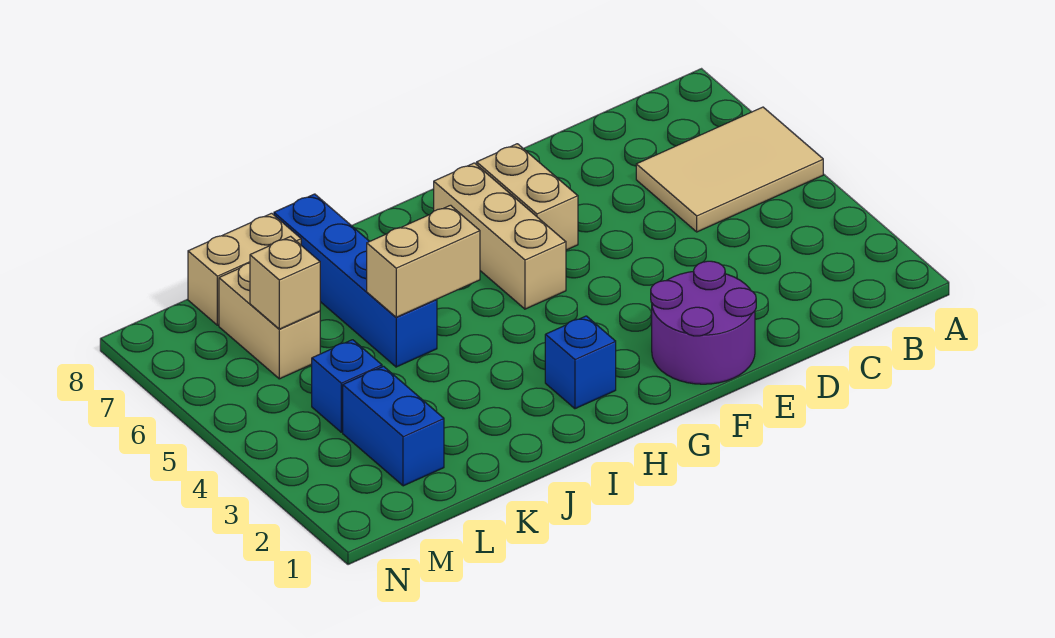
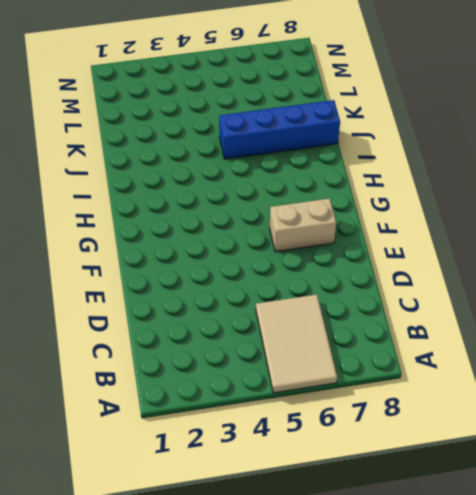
none -> purple 2x2 round brick [651,261,756,384]
none -> tan 1x3 brick [434,163,566,309]
none -> blue 1x1 brick [545,316,616,409]

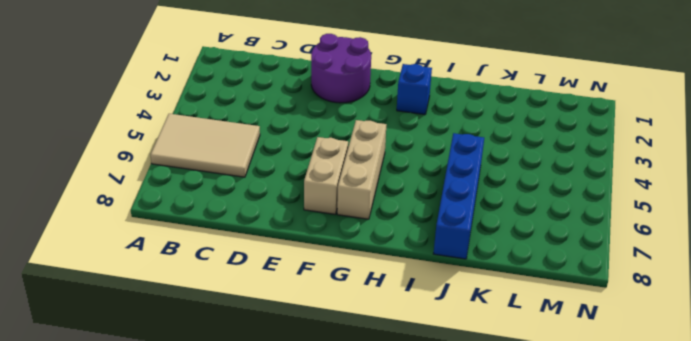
none -> tan 1x2 brick [188,213,301,325]
none -> blue 1x2 brick [343,366,444,486]
none -> blue 1x1 brick [312,340,382,432]

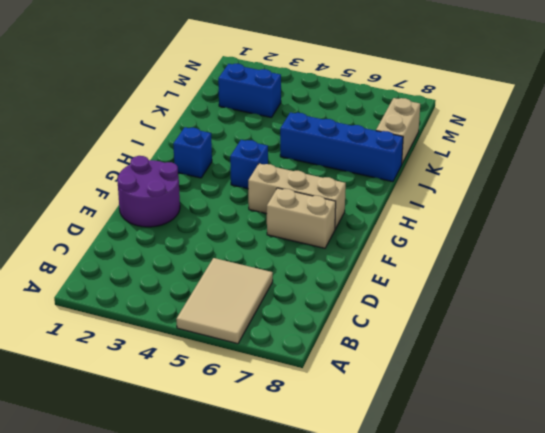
blue 1x1 brick [230,140,268,189] -> blue 1x1 brick moved to [312,340,382,432]
none -> tan 1x2 brick [219,263,320,379]
none -> tan 1x2 brick [367,205,480,317]
none -> tan 1x1 brick [250,236,320,329]

